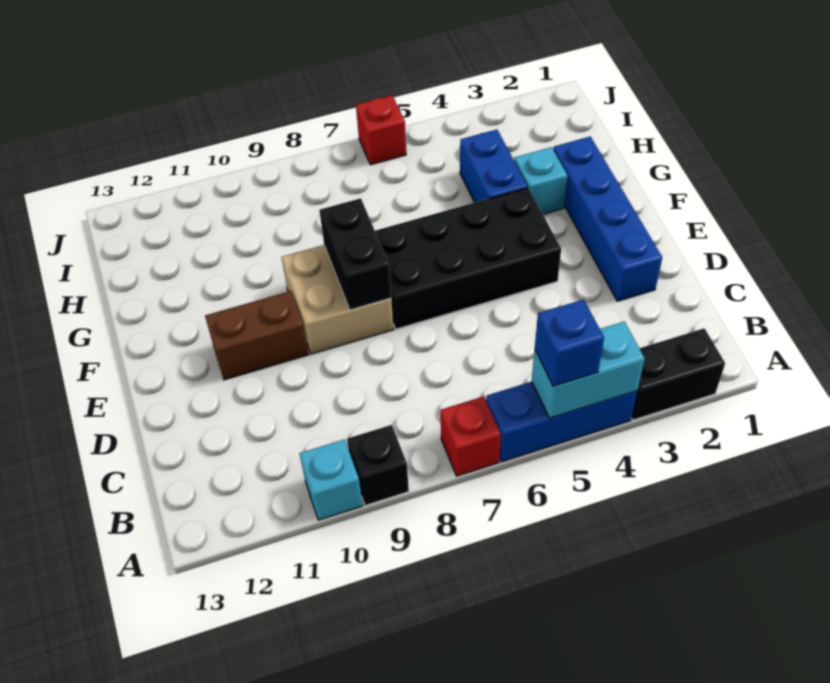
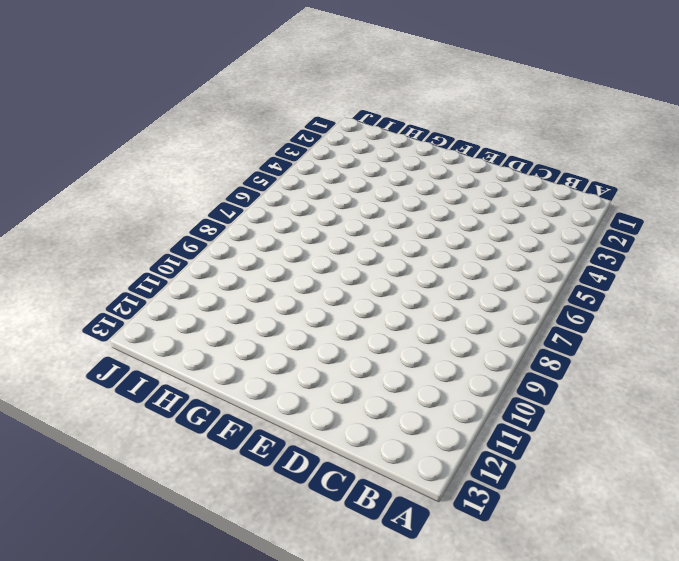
none -> black 1x2 brick [631,328,725,420]
none -> blue 1x3 brick [486,382,637,462]
none -> red 1x1 brick [441,396,501,476]

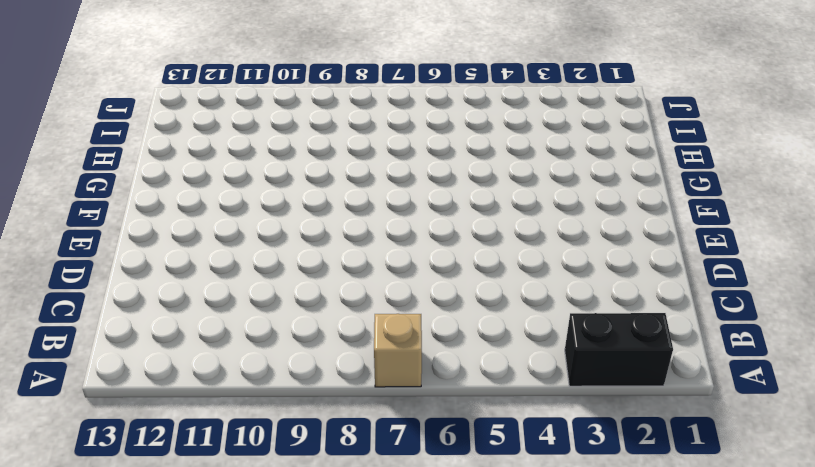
tan 1x1 brick [374,314,422,387] -> red 1x1 brick [441,396,501,476]
none -> blue 1x3 brick [486,382,637,462]
none -> black 1x1 brick [347,425,409,505]
none -> cyan 1x1 brick [300,439,363,520]

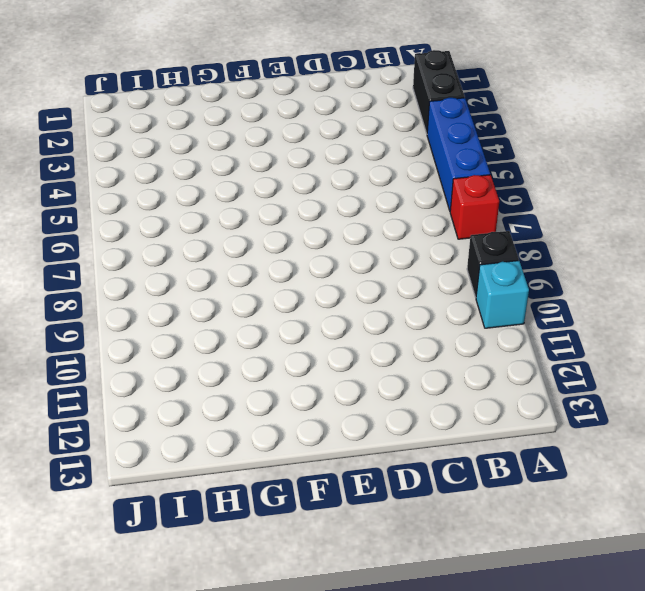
none -> blue 1x4 brick [553,137,662,301]
none -> black 2x4 brick [375,188,561,329]
none -> tan 2x2 brick [282,245,394,354]

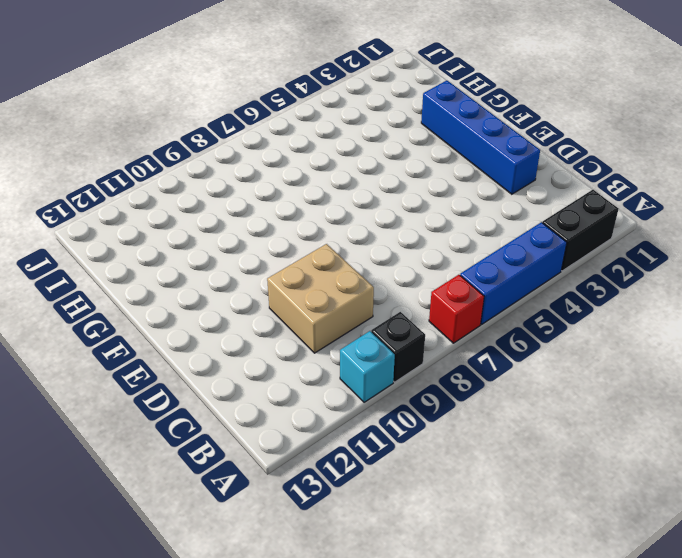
tan 2x2 brick [267,244,374,353] -> tan 2x2 brick moved to [282,245,394,354]
none -> black 2x4 brick [375,188,561,329]
none -> brown 1x2 brick [205,291,309,380]
none -> cyan 1x1 brick [514,147,567,214]

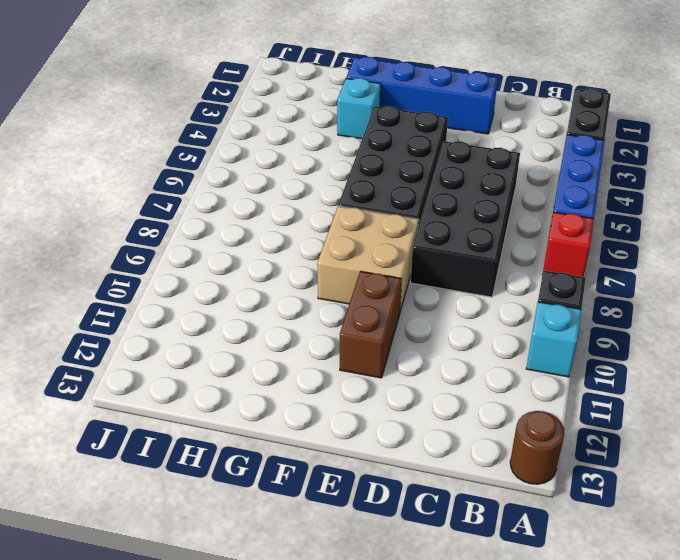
brown 1x1 round brick [510,411,564,484] -> none
black 2x4 brick [411,141,520,297] -> none
none -> blue 1x2 brick [460,130,528,202]
none -> red 1x1 brick [356,95,406,165]
none -> cyan 1x2 brick [532,322,645,418]

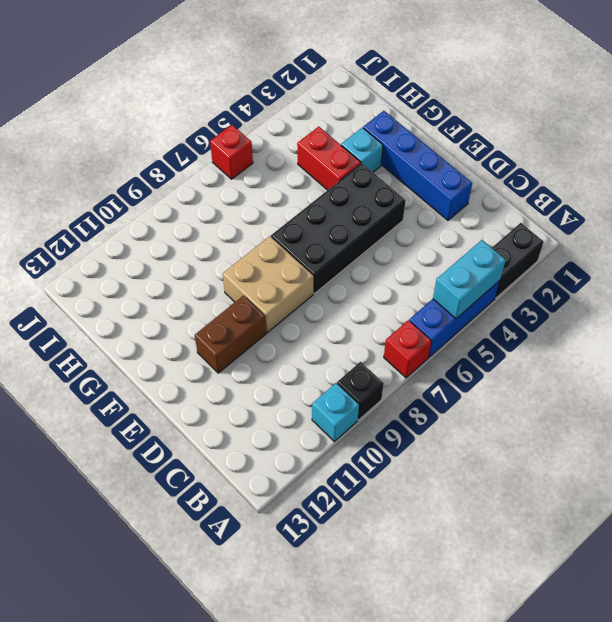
red 1x2 brick [297,127,361,190] -> blue 1x2 brick [460,130,528,202]
none -> black 1x2 brick [319,198,391,310]
none -> blue 1x1 brick [535,300,604,386]

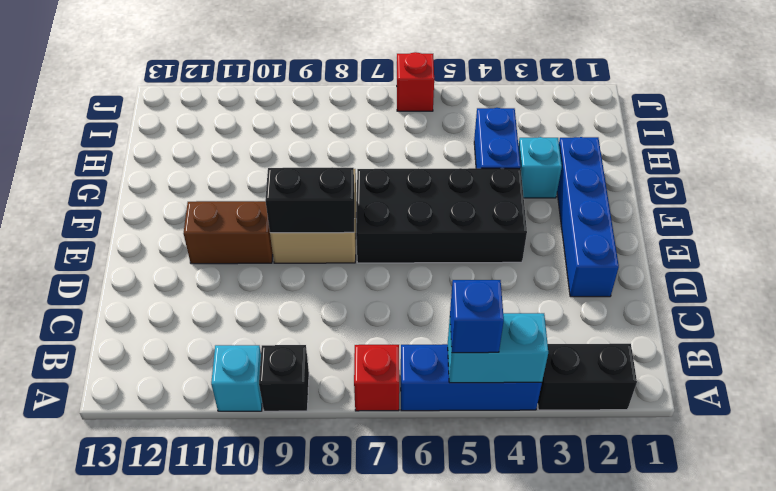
black 1x2 brick [265,167,355,233] -> black 1x2 brick turned to [319,198,391,310]

